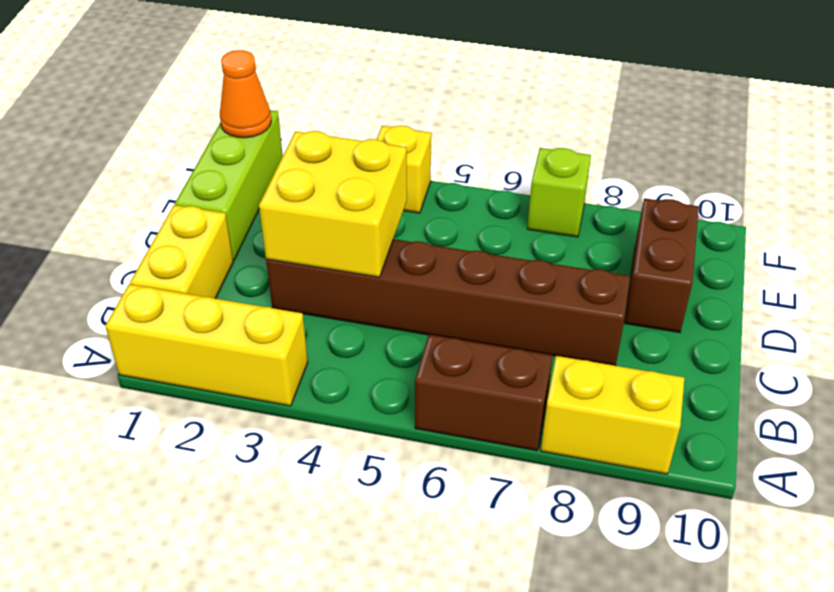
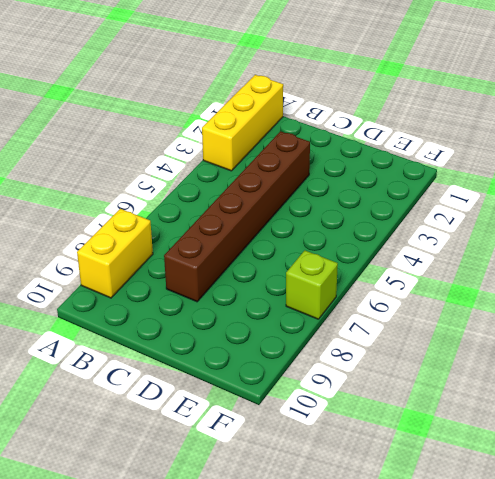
none -> brown 1x2 brick [415,335,553,451]
none -> yellow 1x2 brick [130,205,233,299]

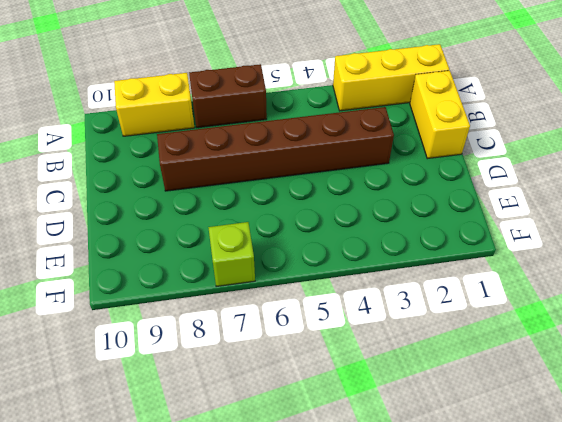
none -> lime 1x3 brick [175,110,283,260]
none -> brown 1x2 brick [624,198,699,333]

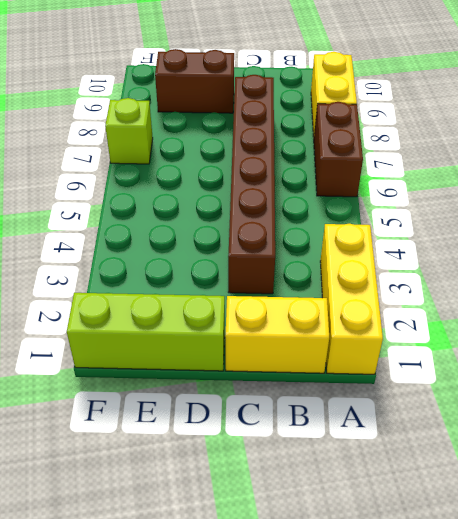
none -> yellow 1x1 brick [376,126,431,213]
none -> yellow 2x2 brick [259,131,407,277]

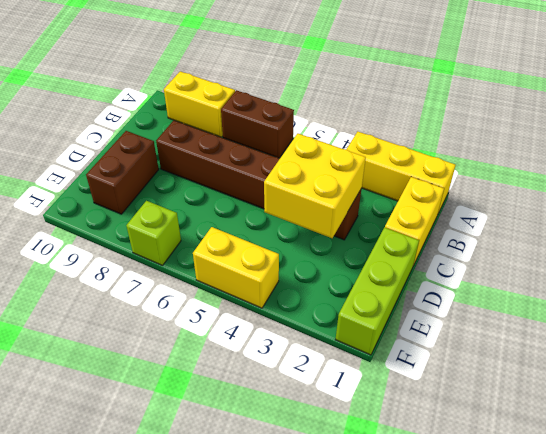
yellow 1x2 brick [193,227,279,308] -> yellow 1x1 brick [376,126,431,213]
none -> orange 1x1 cone [220,50,271,138]

